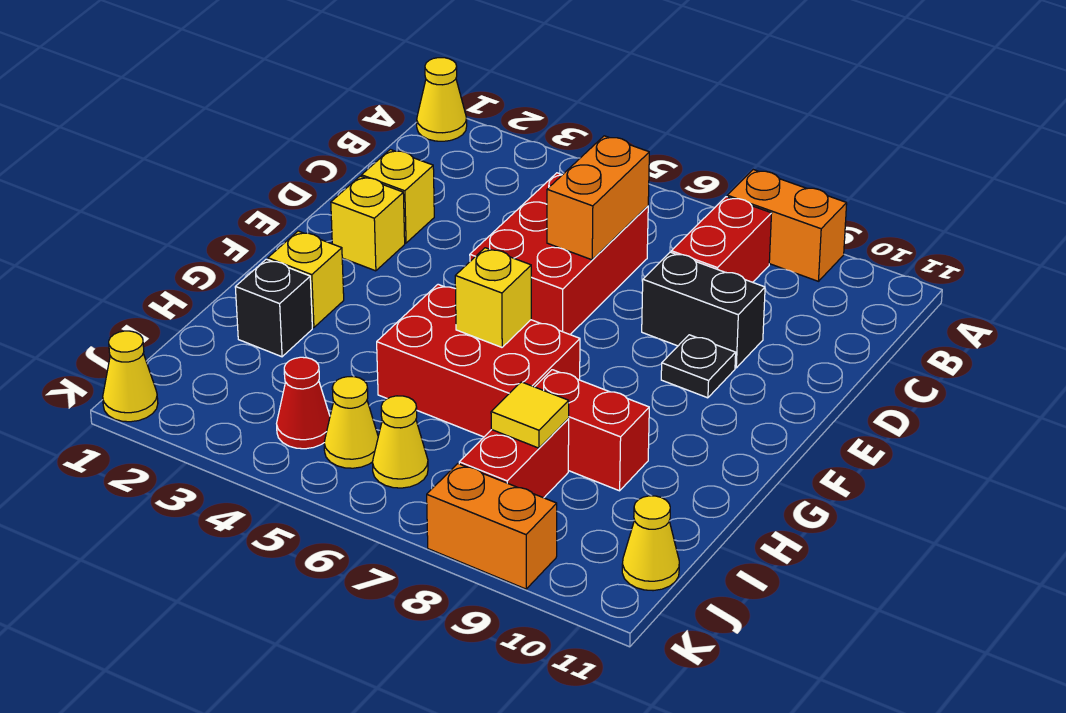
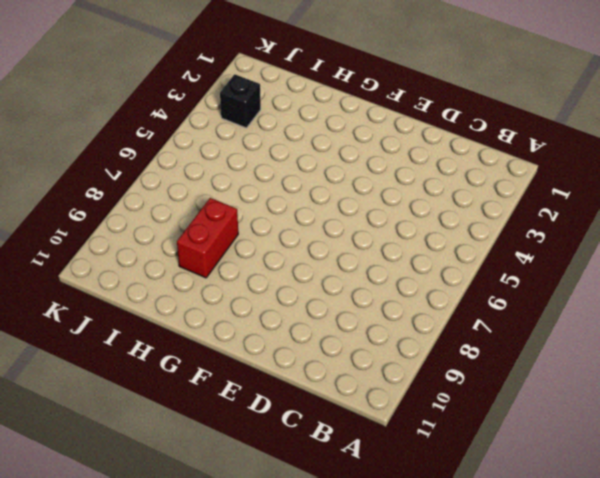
black 1x1 brick [220,74,261,128] -> black 1x1 brick moved to [235,259,312,357]
none -> yellow 1x1 cone [417,58,467,141]
none -> orange 1x2 brick [727,170,847,281]
none -> red 1x2 brick [671,197,772,282]

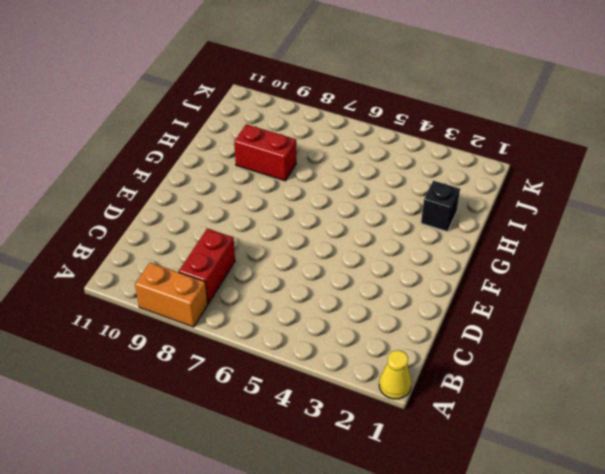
none -> red 2x3 brick [470,173,648,334]
none -> yellow 1x1 brick [362,149,434,243]
none -> black 1x2 brick [642,252,765,368]

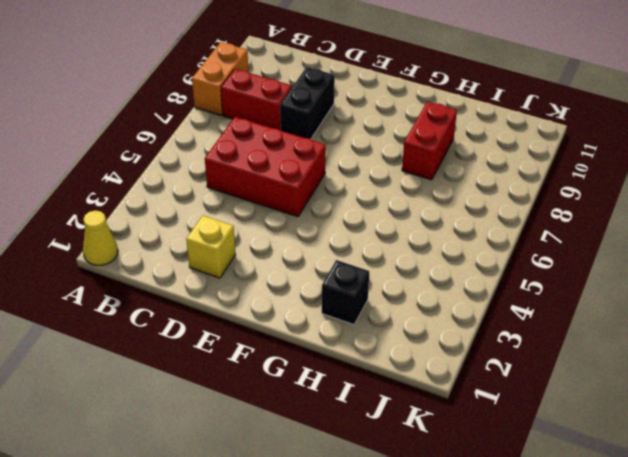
none -> yellow 1x1 brick [331,176,405,271]
none -> black 1x1 plate [661,335,736,398]
none -> yellow 1x1 brick [268,231,344,328]

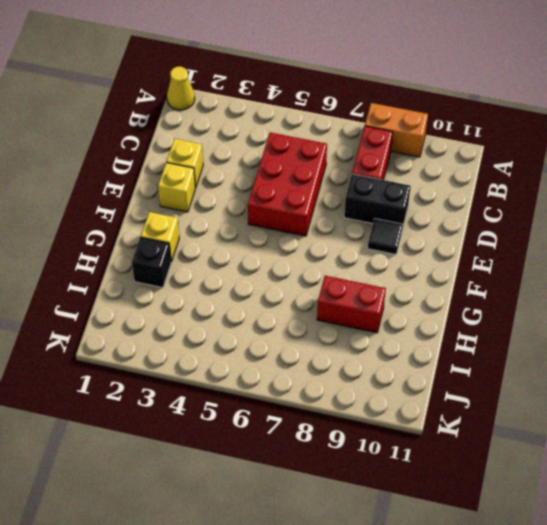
black 1x1 tile [368,219,403,254] -> black 1x1 plate [661,335,736,398]
none -> red 2x3 brick [377,284,580,437]
none -> red 1x2 brick [459,419,569,498]
none -> red 1x1 cone [277,357,330,449]

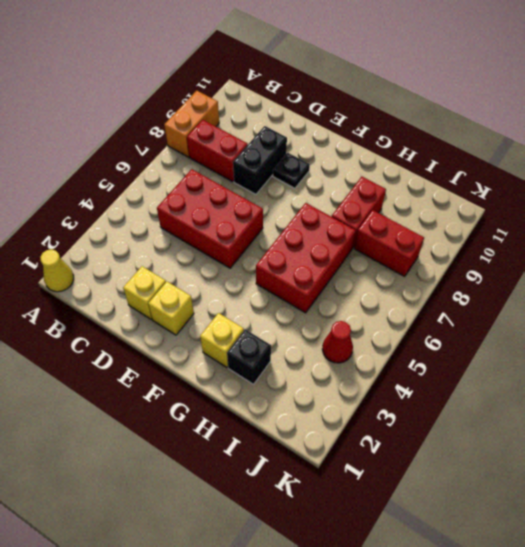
none -> yellow 1x1 cone [324,377,378,468]
none -> yellow 1x1 cone [372,396,428,488]
none -> yellow 1x1 cone [622,496,679,591]

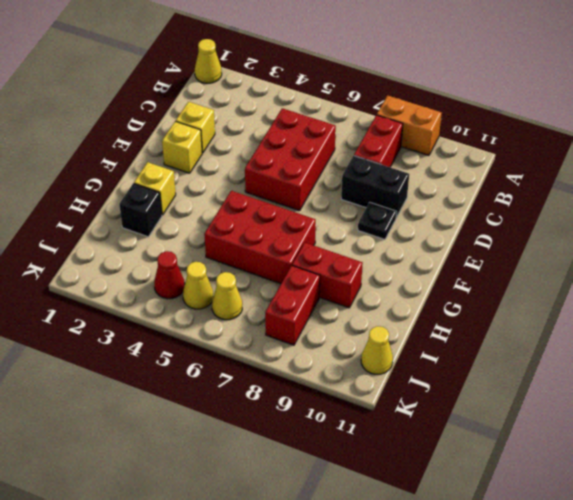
none -> yellow 1x1 cone [103,331,158,422]
none -> orange 1x2 brick [427,464,557,589]
none -> orange 1x2 brick [547,136,649,260]

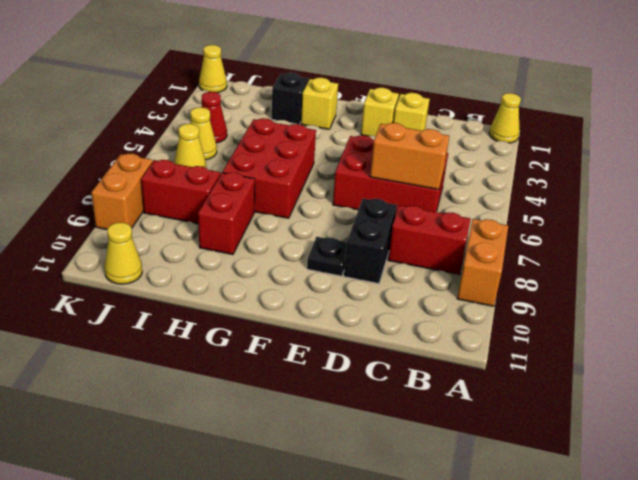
none -> yellow 1x1 brick [455,248,531,347]
none -> yellow 1x1 tile [491,382,569,448]

